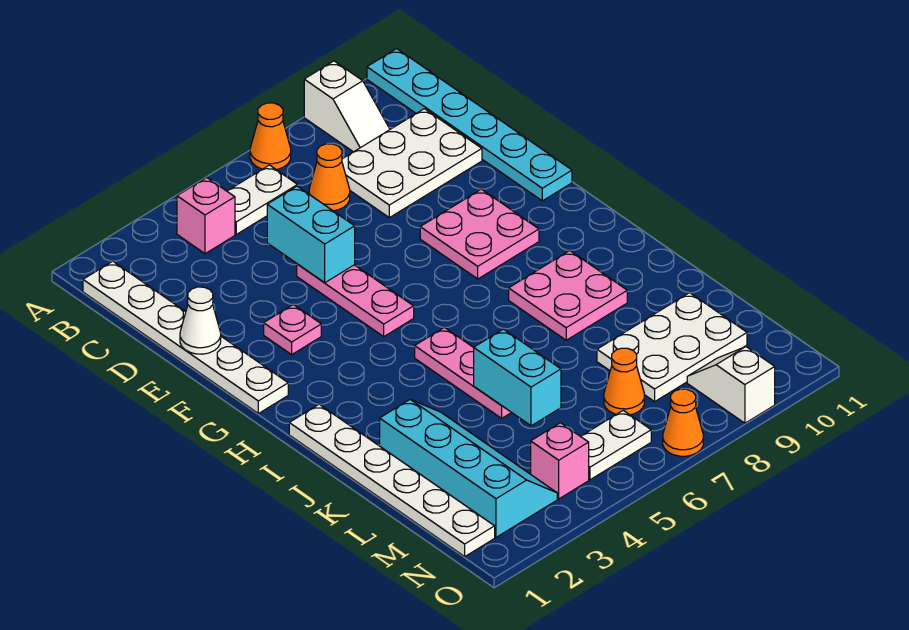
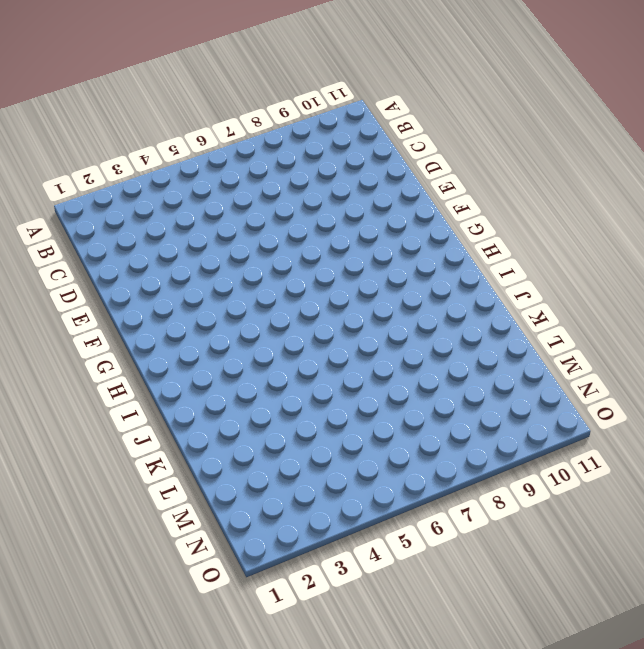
none -> orange 1x1 cone [250,103,291,169]
none -> white 1x2 slope [304,61,390,152]
none -> cyan 1x6 plate [367,49,572,201]

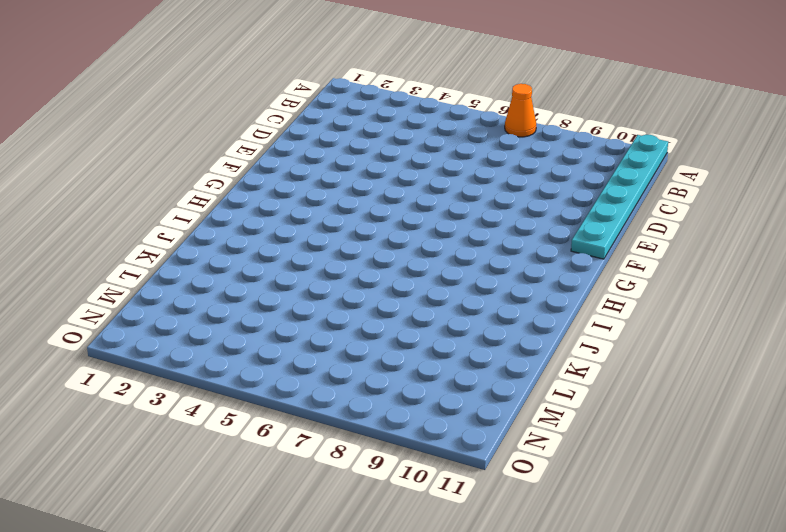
none -> white 1x2 slope [304,61,390,152]
none -> white 1x6 plate [83,261,288,413]
none -> pink 1x1 brick [177,178,235,254]

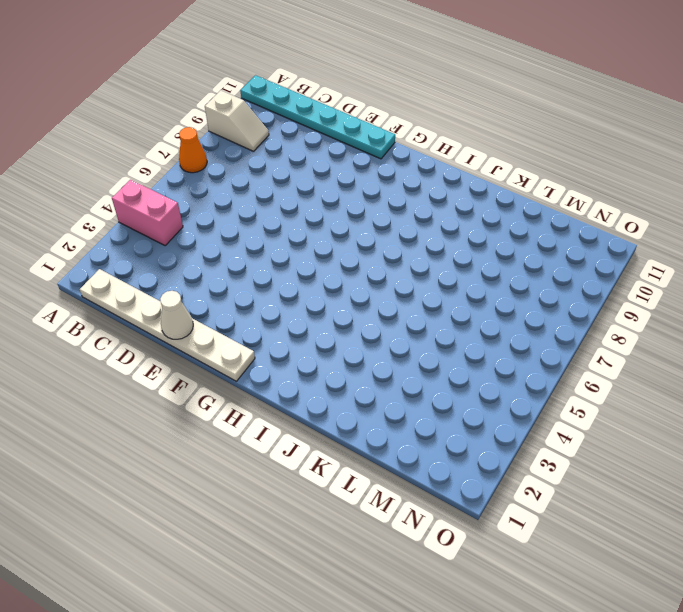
pink 1x2 brick [112,180,183,246] -> pink 1x1 brick [177,178,235,254]
none -> white 1x2 plate [227,165,298,234]
none -> orange 1x1 cone [309,144,350,211]
none -> white 2x3 plate [342,109,482,218]

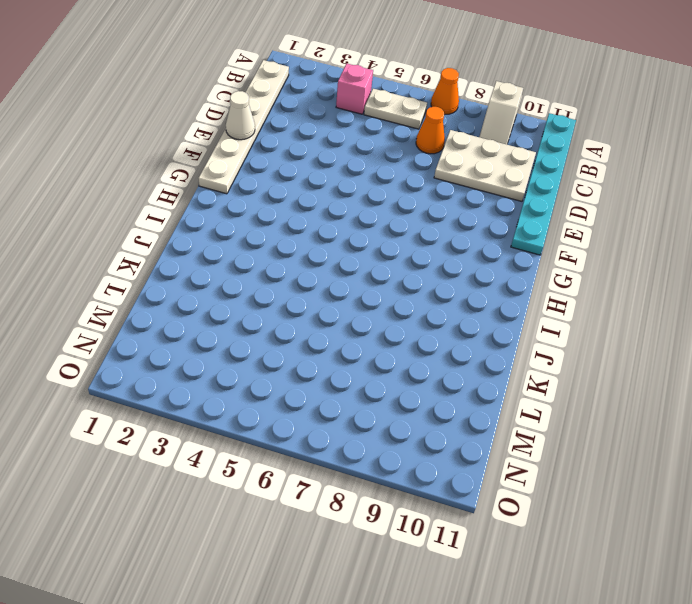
none -> pink 1x3 plate [297,264,414,336]
none -> pink 1x1 plate [264,305,321,355]
none -> pink 2x2 plate [420,189,539,279]

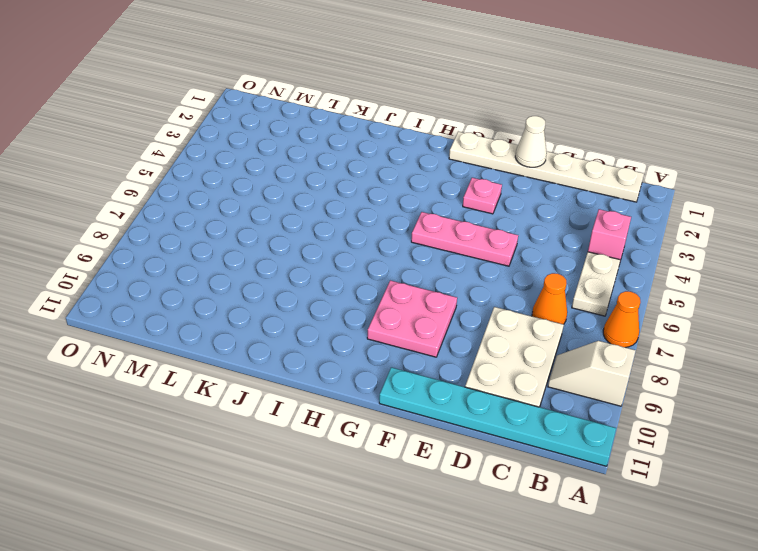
none -> white 1x6 plate [289,404,495,556]
none -> pink 1x3 plate [415,327,512,418]
none -> pink 2x2 plate [509,250,627,340]

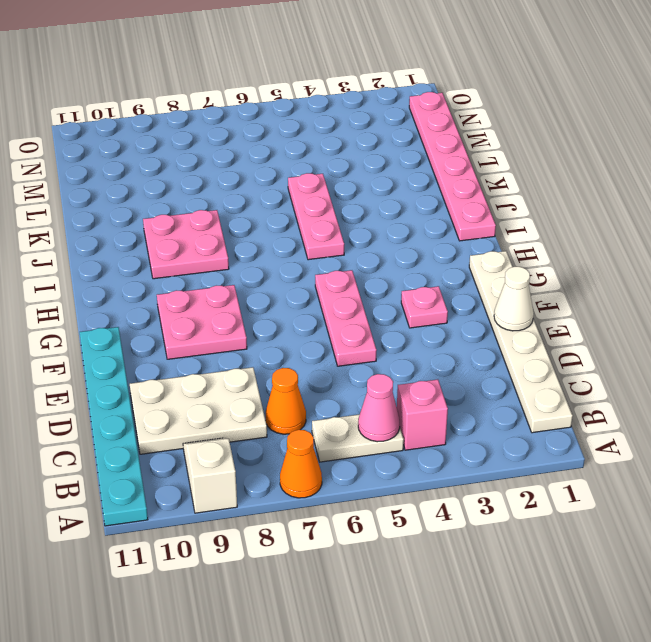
pink 1x1 cone [358,374,400,442] -> none
pink 1x6 plate [409,92,496,241] -> white 1x6 plate [289,404,495,556]
none -> cyan 2x4 slope [380,400,557,537]
none -> white 2x3 plate [597,293,747,402]
none -> orange 1x1 cone [604,348,644,415]

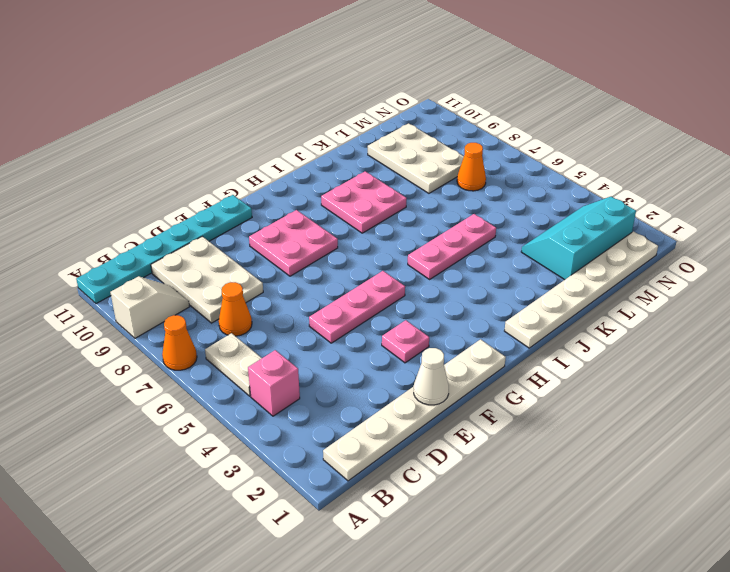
cyan 2x3 slope [521,197,636,280] -> cyan 2x4 slope [380,400,557,537]
none -> pink 1x1 brick [531,423,589,499]
none -> white 1x2 plate [581,411,651,480]
none -> white 1x2 slope [687,347,775,423]

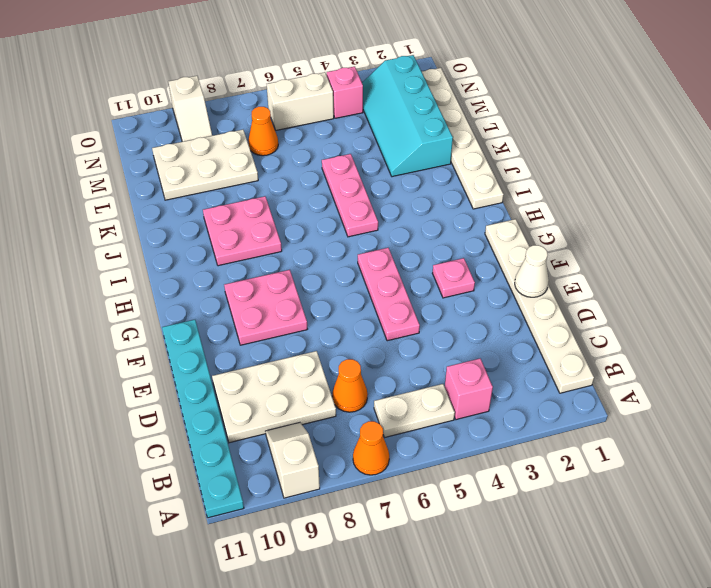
white 1x2 brick [267,72,334,130] -> white 1x2 plate [581,411,651,480]
none -> orange 1x1 cone [663,389,703,456]
none -> cyan 1x2 brick [267,186,355,283]
none -> cyan 1x2 brick [474,329,561,426]

